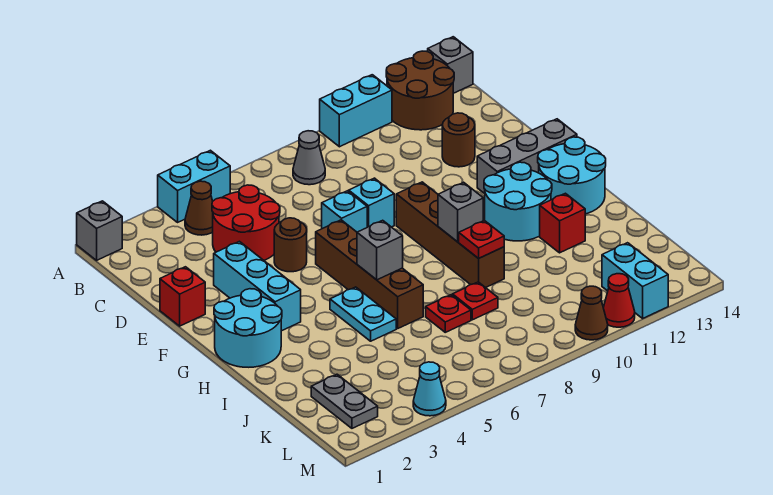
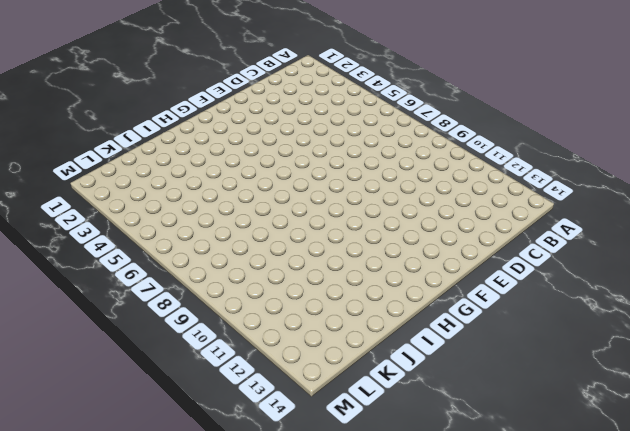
none -> grey 1x1 brick [77,201,122,260]
none -> cyan 1x2 brick [158,150,231,222]
none -> cyan 1x2 brick [320,75,392,147]
none -> brown 2x2 round brick [386,51,454,130]

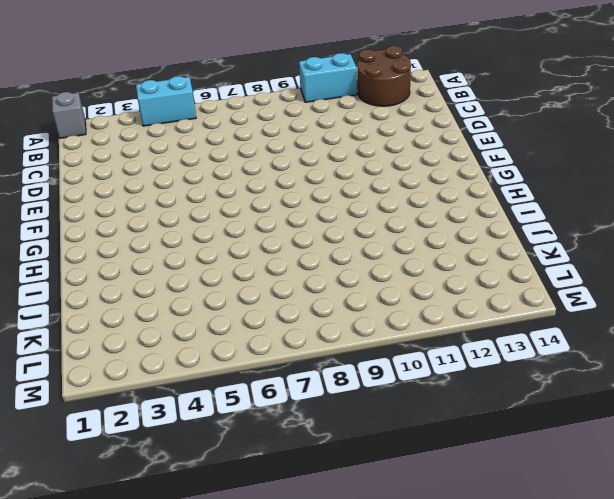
none -> grey 1x1 brick [428,37,473,93]
none -> brown 1x1 cone [185,181,213,235]
none -> grey 1x1 cone [293,131,325,185]
none -> red 2x2 round brick [212,185,280,260]

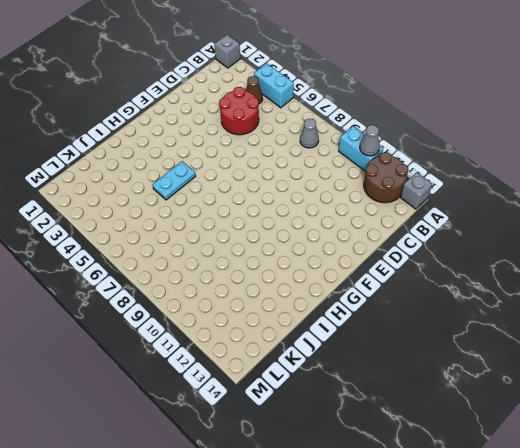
grey 1x1 cone [360,125,380,156] -> none
none -> brown 1x1 round brick [442,113,475,167]
none -> red 1x1 brick [160,267,205,326]
none -> cyan 1x3 brick [214,241,301,331]
none -> brown 1x1 round brick [274,218,307,272]

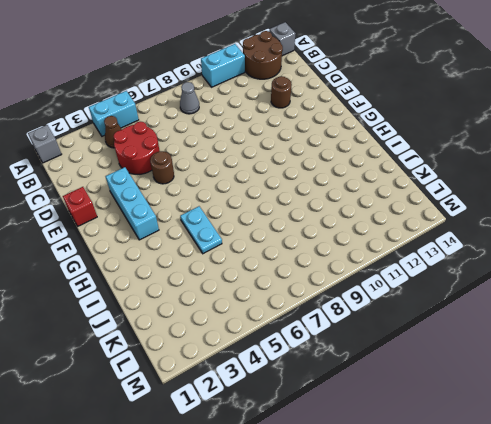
none -> cyan 1x1 brick [322,191,367,232]
none -> cyan 1x1 brick [349,178,394,227]
none -> brown 1x4 brick [316,220,423,329]
none -> brown 1x4 brick [396,182,504,288]

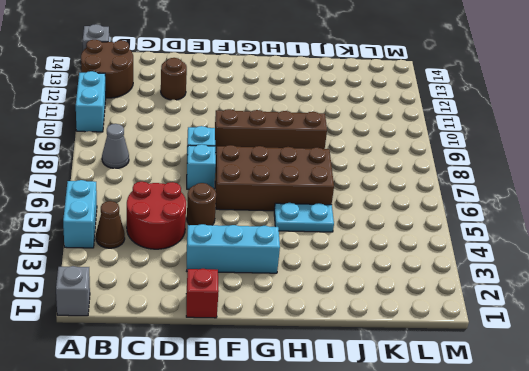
brown 2x4 brick [215,145,334,211] -> brown 1x4 brick [316,220,423,329]
none -> grey 1x3 brick [477,119,577,194]
none -> cyan 2x2 round brick [214,289,282,367]
none -> cyan 2x2 round brick [484,162,552,241]
none -> cyan 2x2 round brick [538,137,606,214]

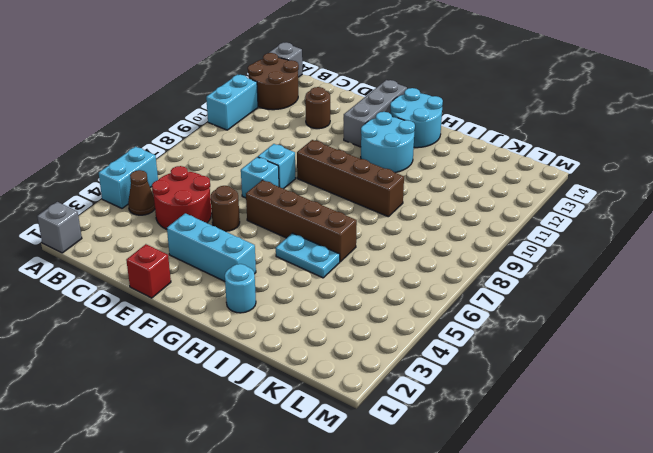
cyan 1x1 round brick [225,264,256,313] -> cyan 2x2 round brick [214,289,282,367]
none -> grey 1x1 cone [293,131,325,185]
none -> red 1x1 brick [540,193,585,253]
none -> red 1x1 plate [426,295,471,332]
none -> red 1x1 plate [453,282,498,320]

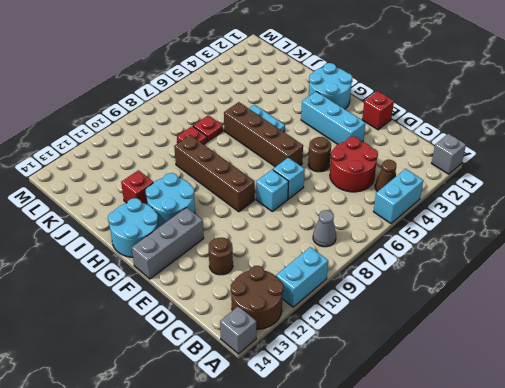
none -> grey 1x2 plate [311,374,378,428]
none -> cyan 1x2 brick [602,243,668,318]
none -> cyan 1x1 cone [413,362,446,416]
none -> brown 1x1 cone [575,286,608,340]

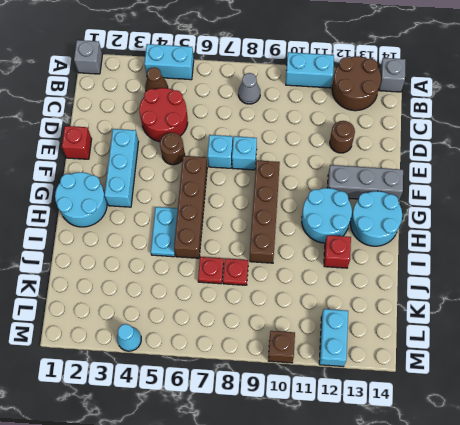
brown 1x1 brick [268,331,295,363] -> brown 1x1 cone [575,286,608,340]
none -> grey 1x2 plate [311,374,378,428]
none -> red 1x1 cone [603,274,635,327]
none -> grey 1x1 brick [357,220,403,280]
none -> grey 1x1 brick [438,182,483,242]

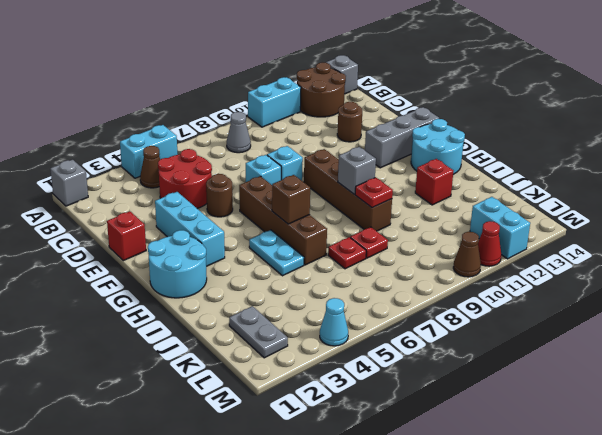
brown 1x1 brick [272,175,310,224] -> grey 1x1 brick [357,220,403,280]
none -> cyan 2x2 round brick [484,162,552,241]

